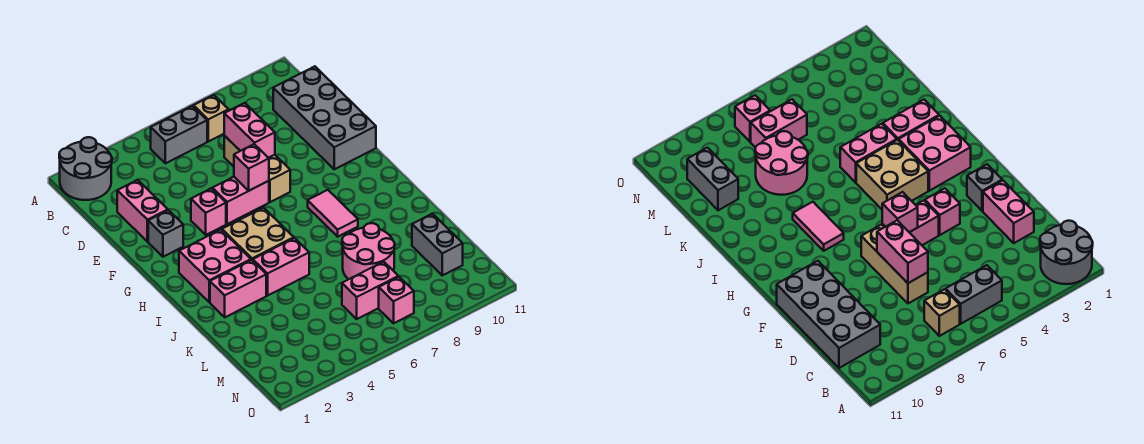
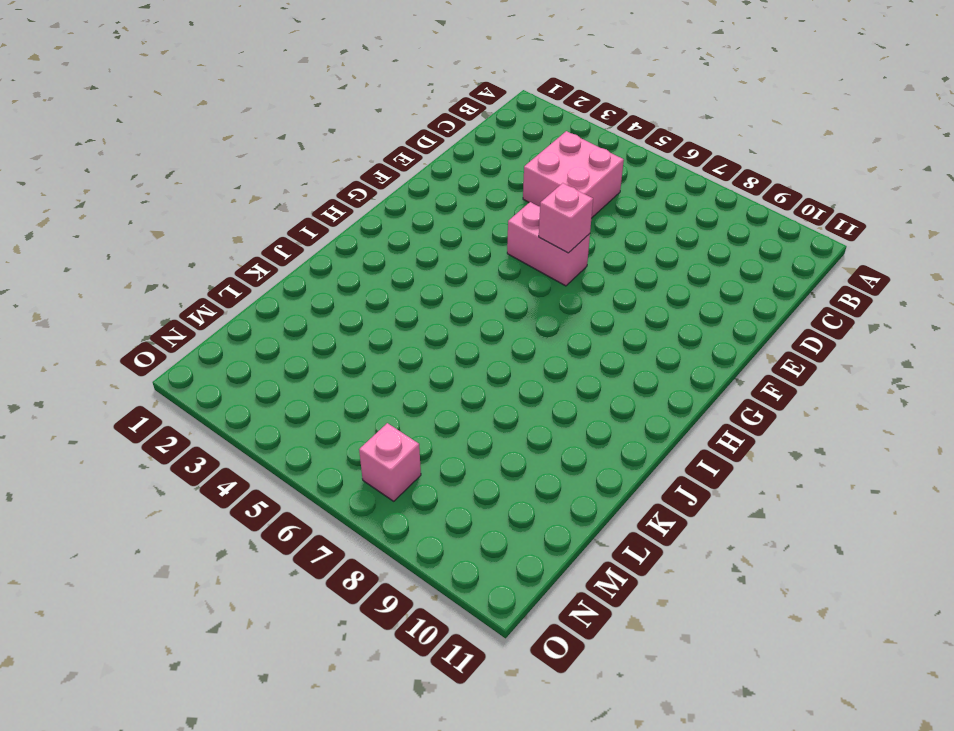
pink 2x2 brick [523,131,624,217] -> pink 2x2 brick moved to [179,229,251,302]
none -> grey 2x2 round brick [59,137,112,200]
none -> grey 1x2 brick [151,106,207,163]
none -> tan 1x1 brick [194,95,229,141]

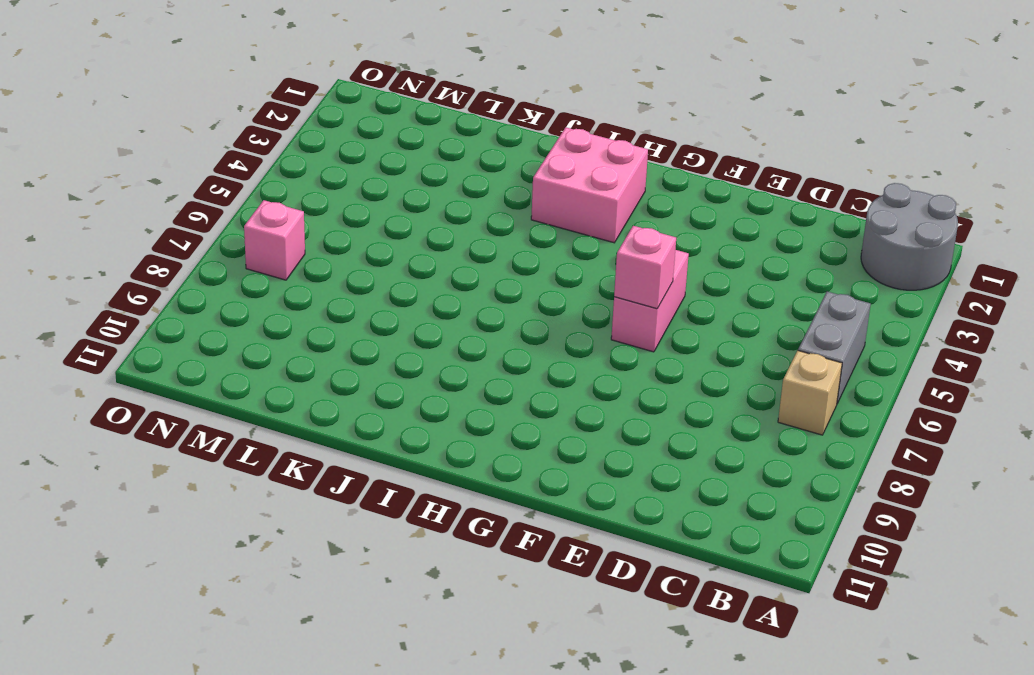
none -> grey 2x4 brick [273,66,376,169]
none -> pink 1x2 brick [117,180,168,242]
none -> tan 1x3 brick [224,136,290,202]

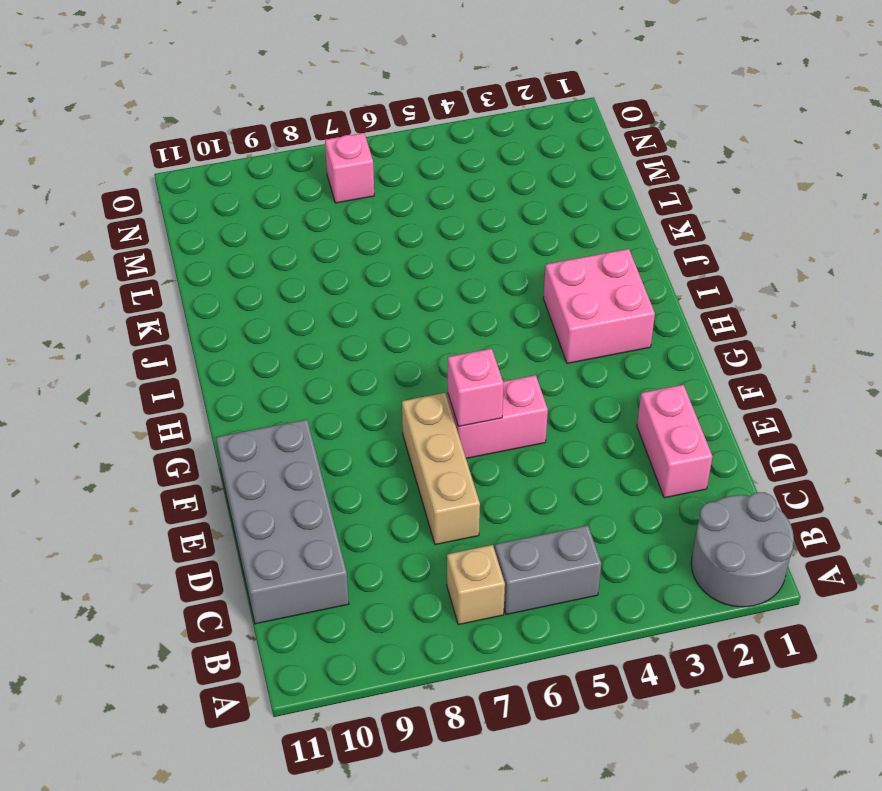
none -> grey 1x1 brick [148,210,183,257]
none -> pink 1x1 brick [191,188,226,235]
none -> tan 2x2 brick [222,208,294,260]

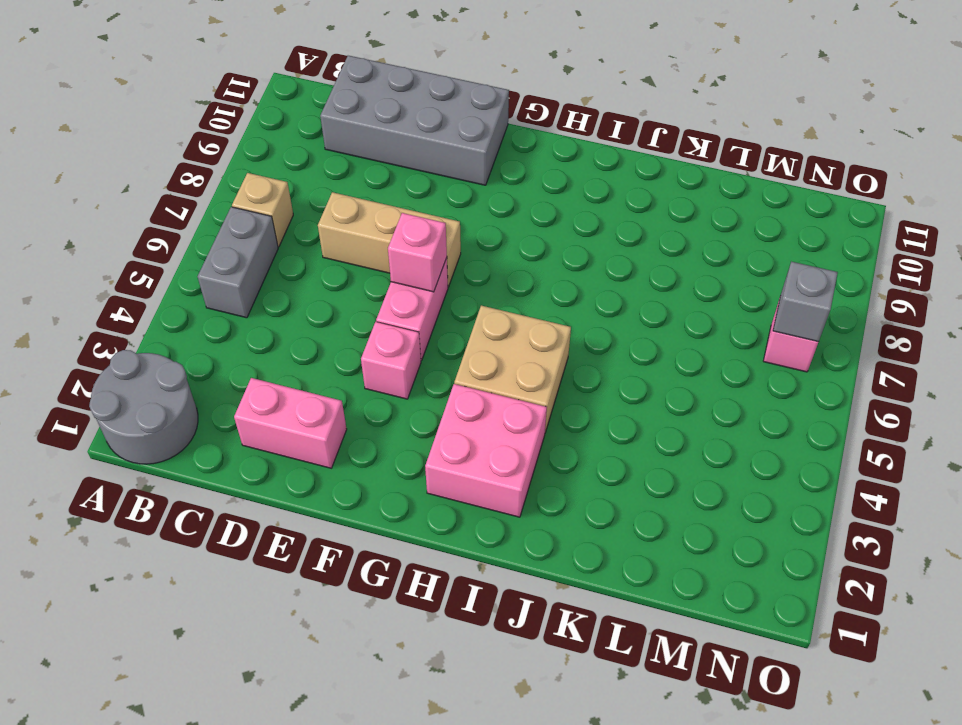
grey 1x1 brick [773,262,838,342] -> grey 1x1 brick moved to [148,210,183,257]
none -> pink 1x2 tile [308,190,358,237]
none -> pink 1x2 brick [210,260,266,317]
none -> pink 1x2 brick [253,238,309,295]

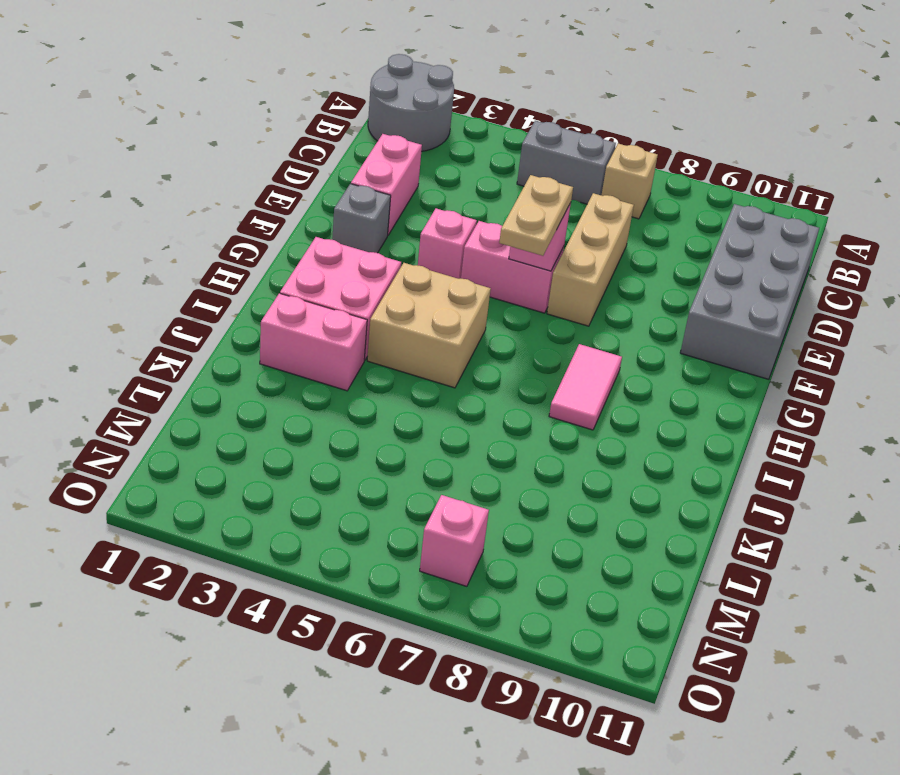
tan 1x2 plate [499,175,573,256] -> none
none -> pink 1x2 brick [253,238,309,295]
none -> pink 2x2 round brick [342,223,395,279]
none -> grey 1x2 brick [412,214,463,275]

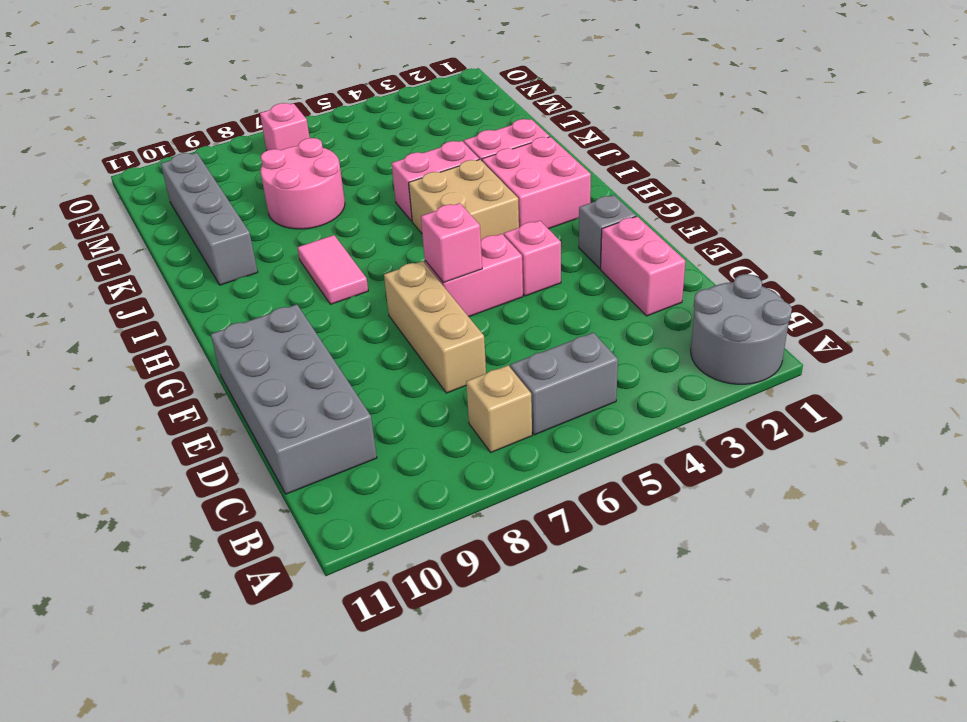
grey 1x4 brick [161,153,258,285] -> grey 1x2 brick [412,214,463,275]
none -> pink 1x2 brick [342,262,398,319]
none -> pink 1x2 brick [224,103,275,158]

